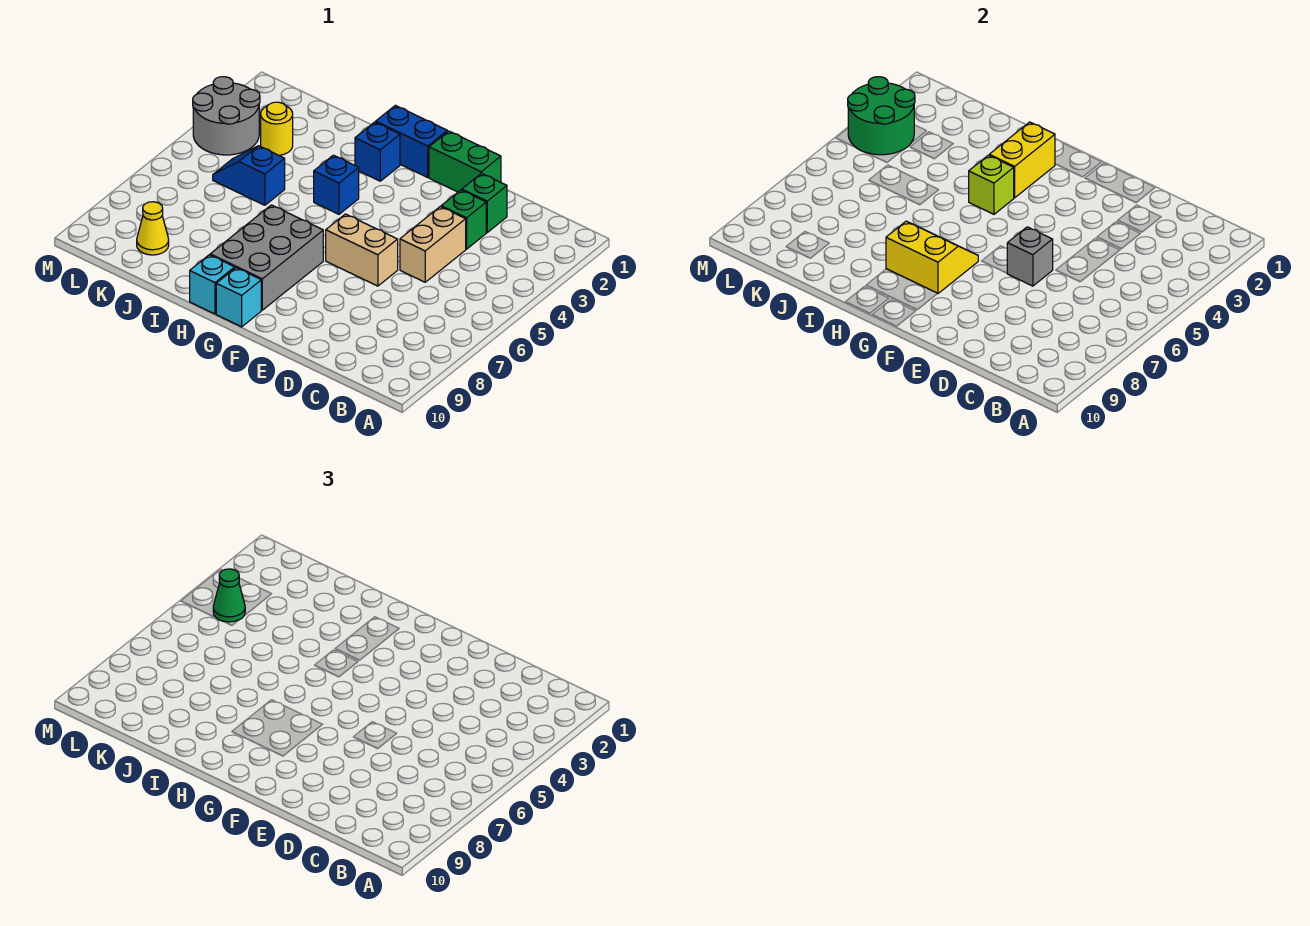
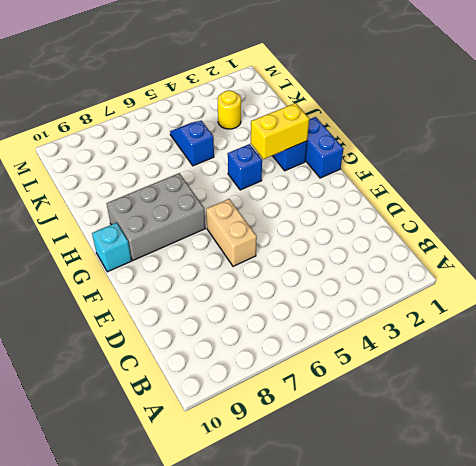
none -> green 1x1 brick [462,173,507,232]
none -> green 1x1 brick [441,190,486,249]
none -> tan 1x2 brick [400,207,466,282]

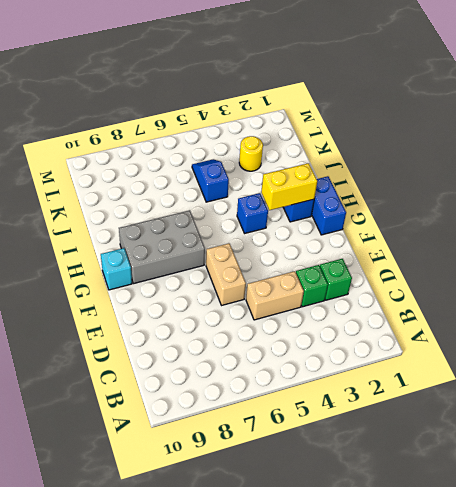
none -> green 1x2 brick [429,131,501,192]
none -> cyan 1x1 brick [190,255,235,314]
none -> yellow 1x1 cone [137,202,169,255]

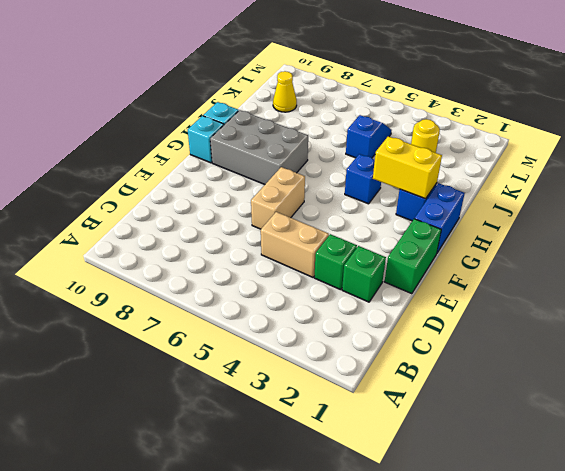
none -> grey 2x2 round brick [193,77,260,155]
none -> grey 1x1 brick [1007,227,1053,286]
none -> yellow 2x2 slope [886,221,978,294]

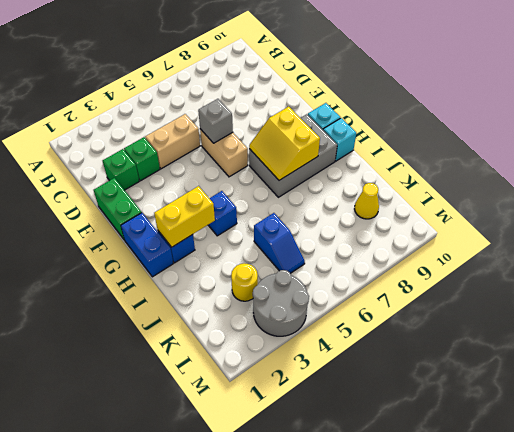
none -> lime 1x1 brick [969,155,1014,214]
none -> green 2x2 round brick [848,77,915,155]
none -> green 1x1 cone [213,569,245,622]

